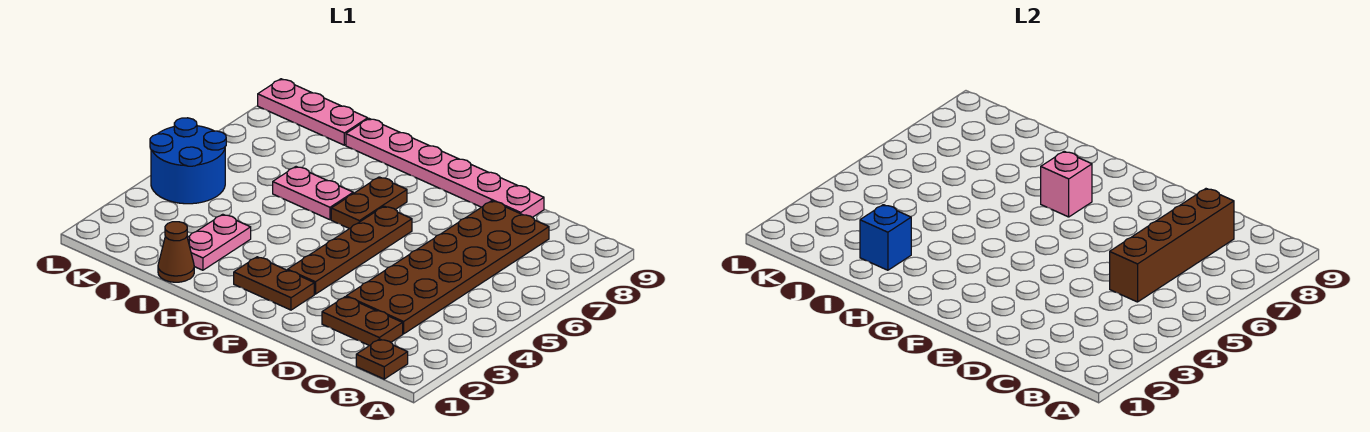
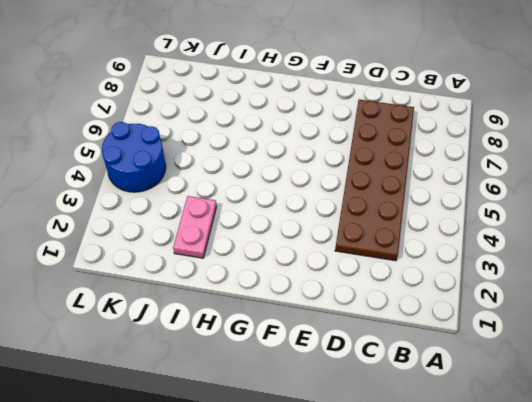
none -> brown 1x1 plate [356,339,408,379]
none -> brown 1x2 plate [322,297,403,346]
none -> pink 1x6 plate [346,119,544,217]

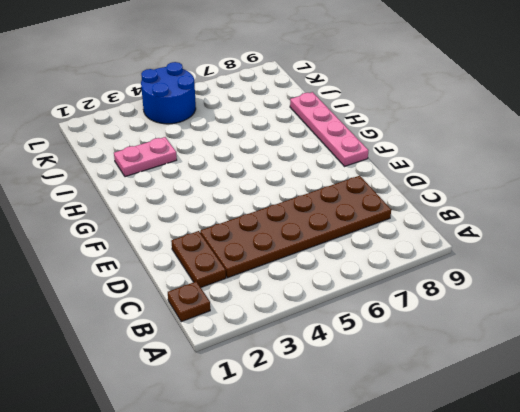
pink 1x4 plate [290,92,369,166] -> pink 1x6 plate [346,119,544,217]
none -> brown 1x2 plate [234,257,314,310]
none -> brown 1x4 plate [288,206,412,294]
none -> brown 1x2 plate [331,177,407,229]

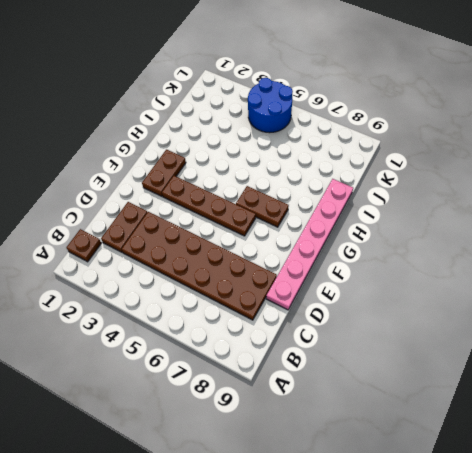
none -> pink 1x2 plate [273,167,353,220]
none -> brown 1x1 cone [158,222,194,282]
none -> pink 1x2 plate [187,214,251,270]

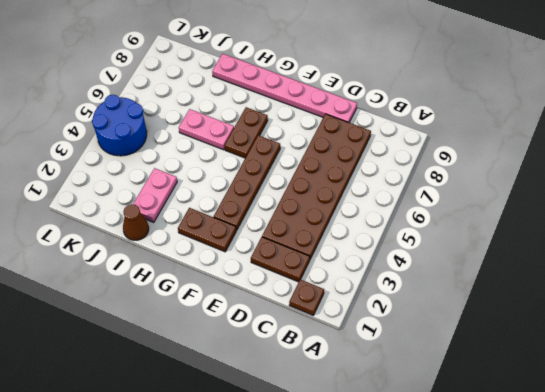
none -> pink 1x3 plate [258,79,368,145]
none -> brown 1x4 brick [1110,189,1234,302]
none -> pink 1x1 brick [1041,151,1092,217]

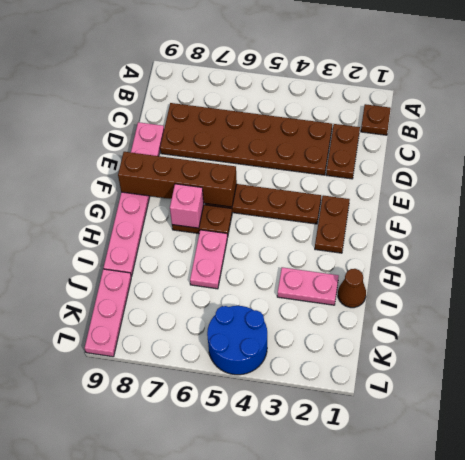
brown 1x4 brick [118,152,237,207] -> brown 1x4 brick moved to [1110,189,1234,302]
none -> blue 1x1 brick [860,205,911,270]

